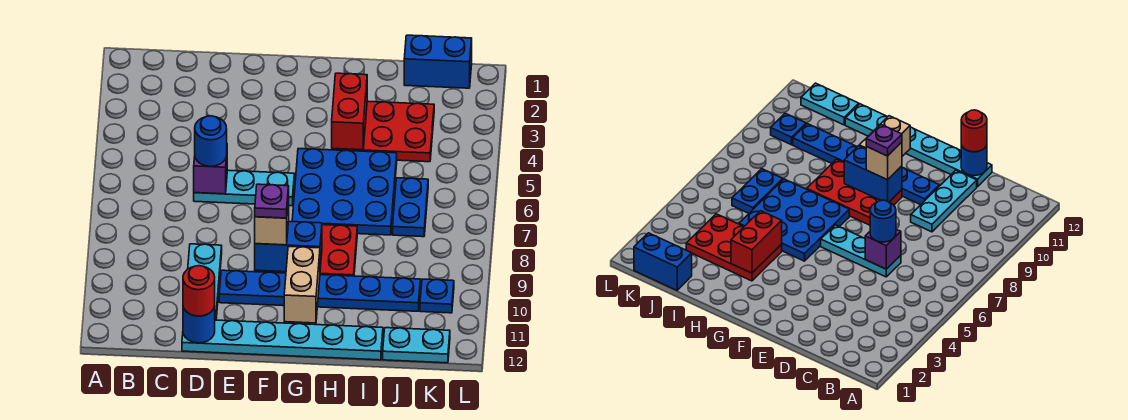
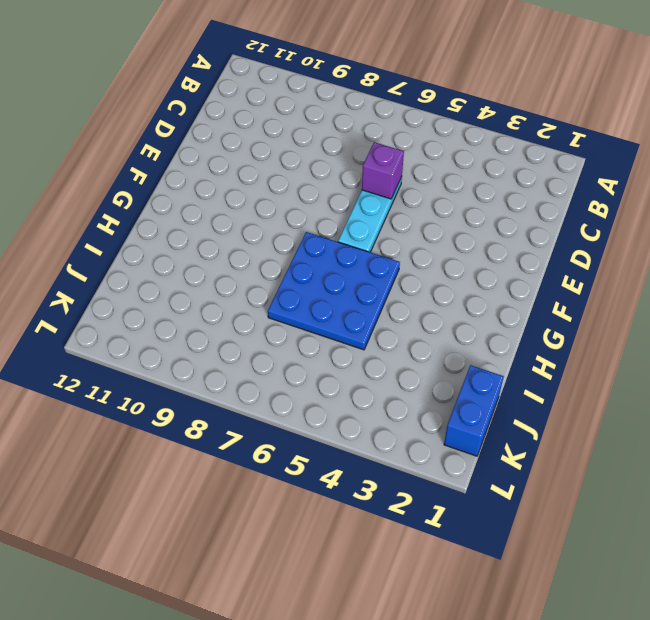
none -> cyan 1x3 plate [188,244,222,320]
none -> cyan 1x6 plate [182,320,383,360]
none -> blue 1x6 plate [219,270,420,311]

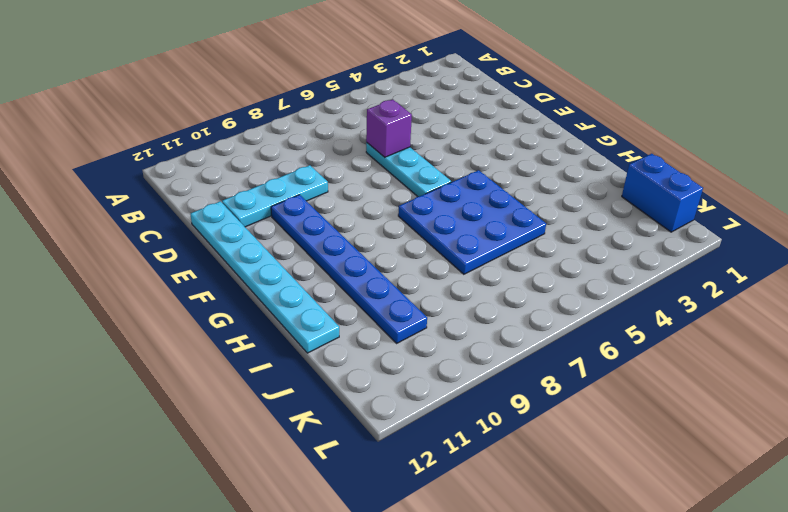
none -> red 2x3 plate [255,225,357,276]
none -> red 2x3 plate [332,101,434,162]
none -> blue 1x2 plate [393,178,428,237]

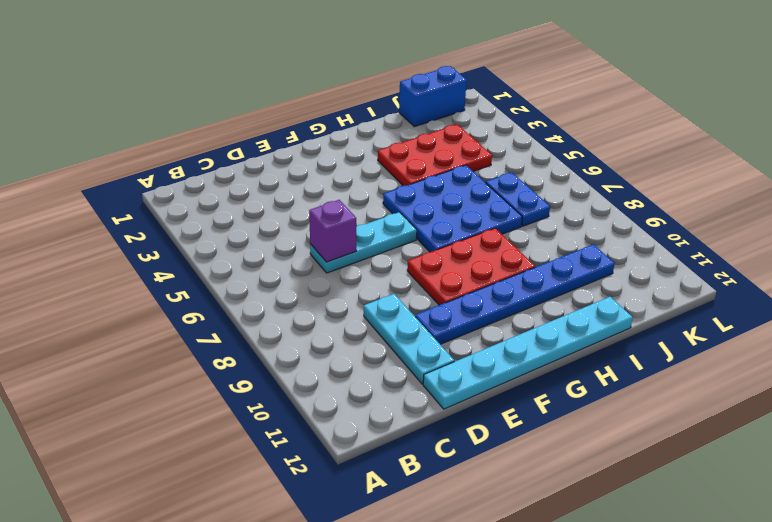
none -> cyan 1x2 plate [383,328,450,363]
none -> blue 1x1 plate [420,279,454,313]
none -> blue 1x1 round brick [183,306,215,343]

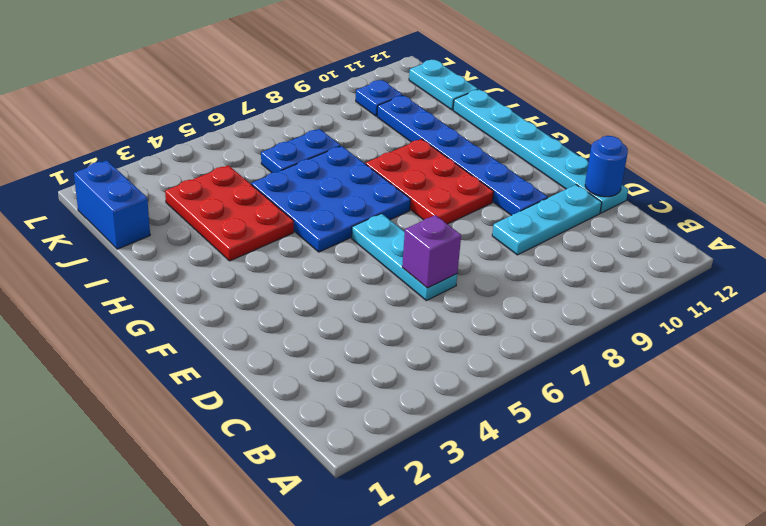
none -> blue 1x2 brick [255,221,322,272]
none -> tan 1x2 brick [284,246,320,323]
none -> red 1x2 brick [332,73,367,150]

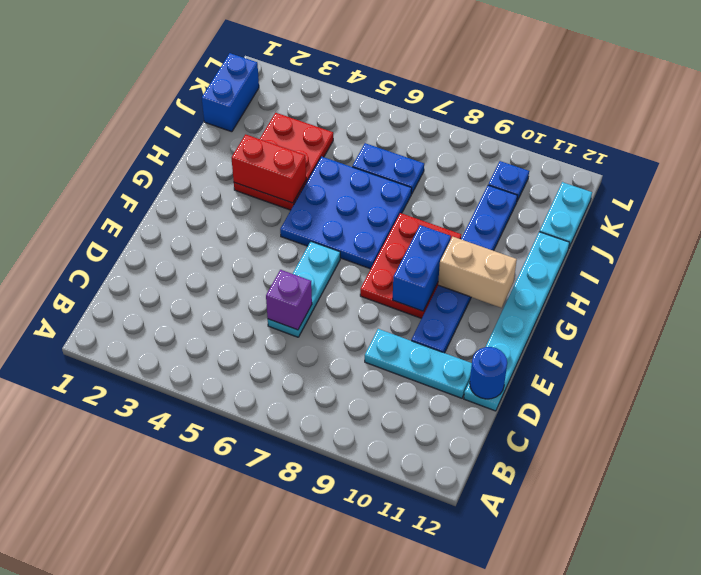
none -> blue 1x1 round brick [195,116,227,166]
none -> red 1x1 round brick [183,266,215,316]
none -> tan 1x1 brick [255,195,289,245]

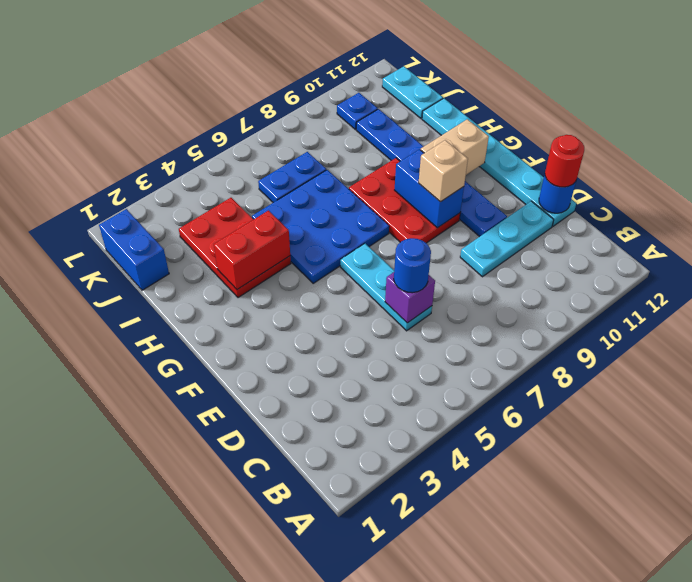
none -> purple 1x1 plate [255,184,289,218]

